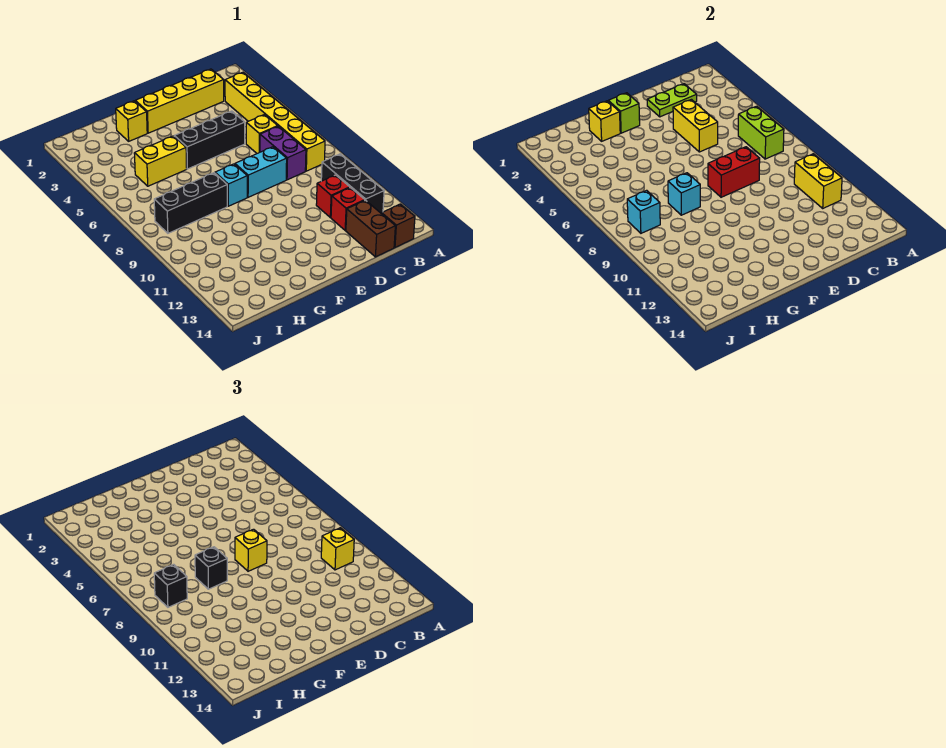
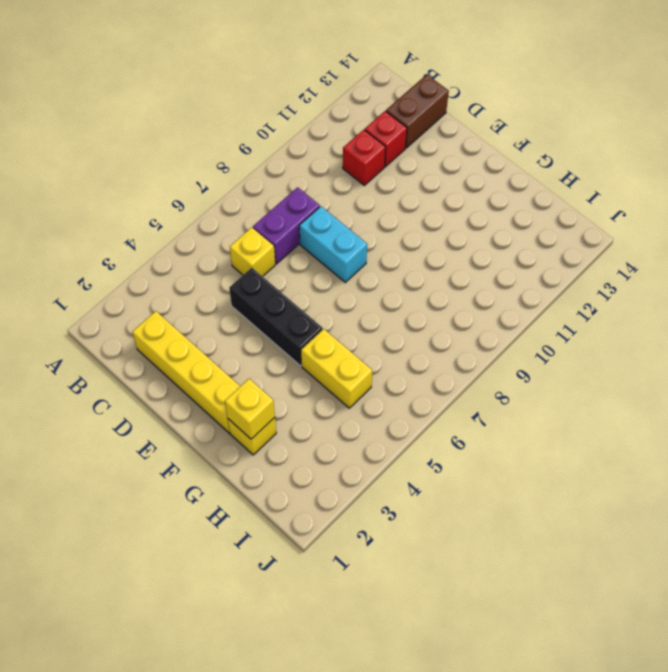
none -> yellow 1x6 brick [225,72,325,171]
none -> black 1x3 brick [321,154,384,214]
none -> brown 1x1 brick [382,204,415,247]

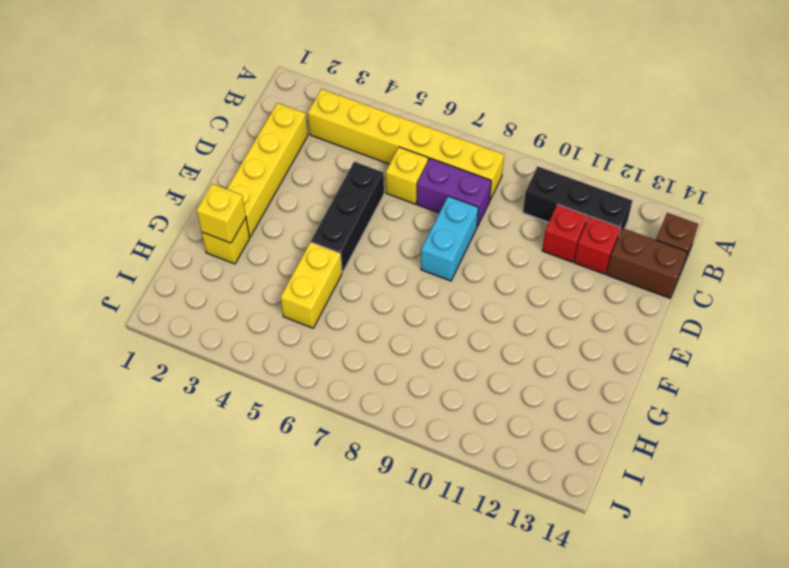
none -> cyan 1x1 brick [215,164,247,206]
none -> black 1x3 brick [154,173,227,233]
none -> lime 1x2 brick [738,106,784,159]

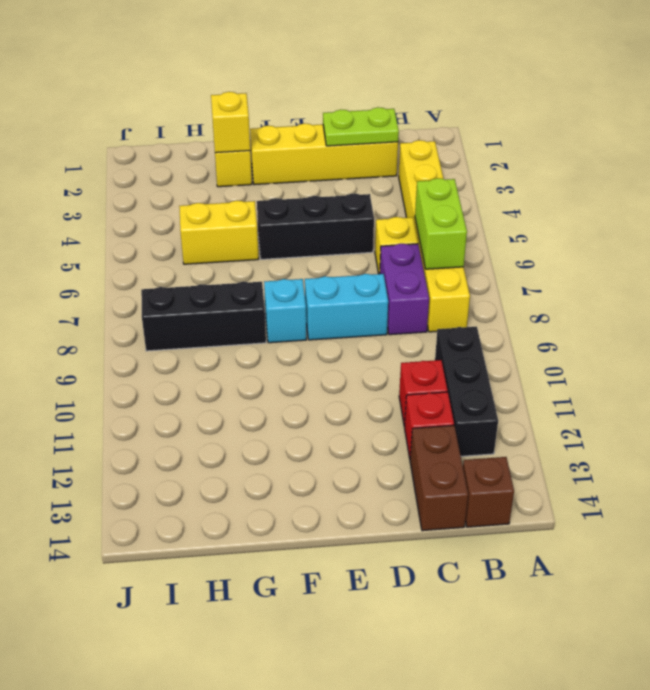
none -> yellow 1x2 brick [794,154,842,208]
none -> yellow 1x2 brick [673,100,718,152]
none -> red 1x2 brick [708,147,760,197]

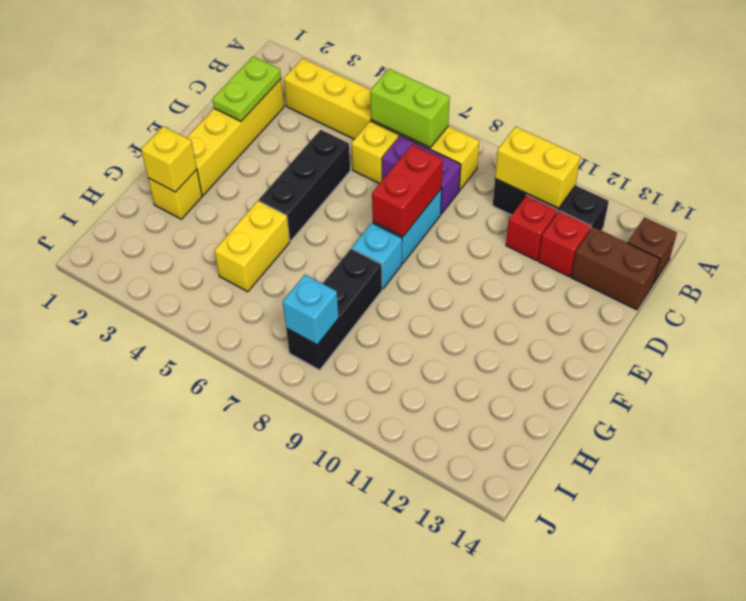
none -> yellow 1x2 brick [673,100,718,152]
none -> lime 1x1 brick [608,93,640,133]
none -> cyan 1x1 brick [668,173,700,215]

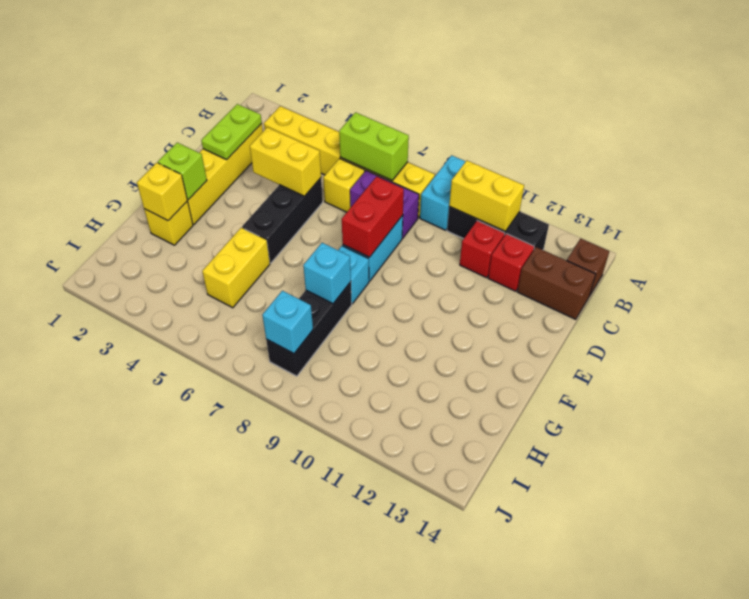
cyan 1x2 brick [420,155,466,230] -> none
none -> yellow 1x1 brick [321,528,354,570]
none -> yellow 1x1 brick [235,529,267,571]
none -> black 1x1 brick [195,547,227,589]

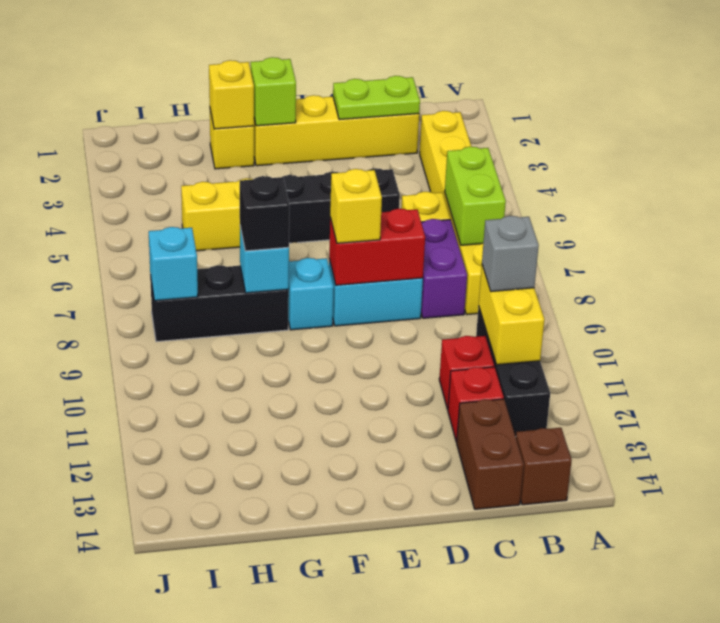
grey 1x1 brick [482,216,539,292] -> yellow 1x1 brick [321,528,354,570]
none -> yellow 1x2 brick [673,100,718,152]
none -> black 1x1 brick [154,564,187,607]

